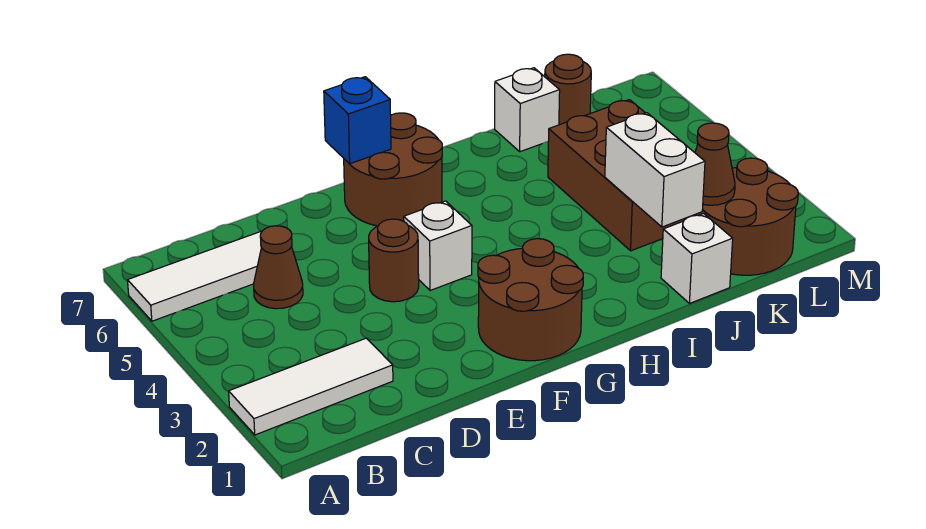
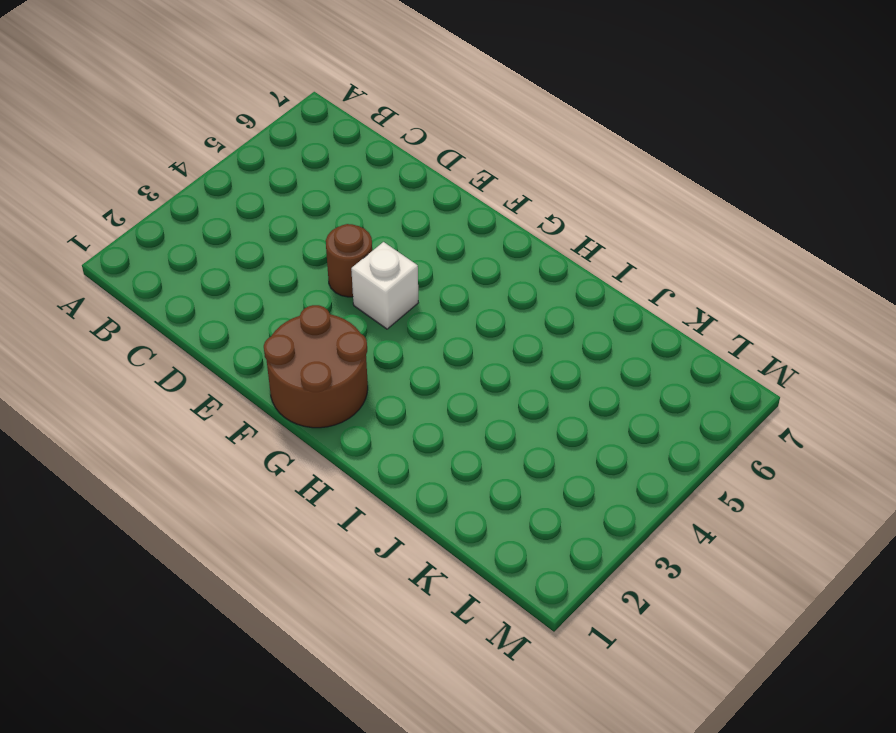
none -> white 1x3 tile [229,338,393,435]
none -> white 1x3 tile [128,231,262,321]
none -> brown 1x1 cone [254,226,303,309]

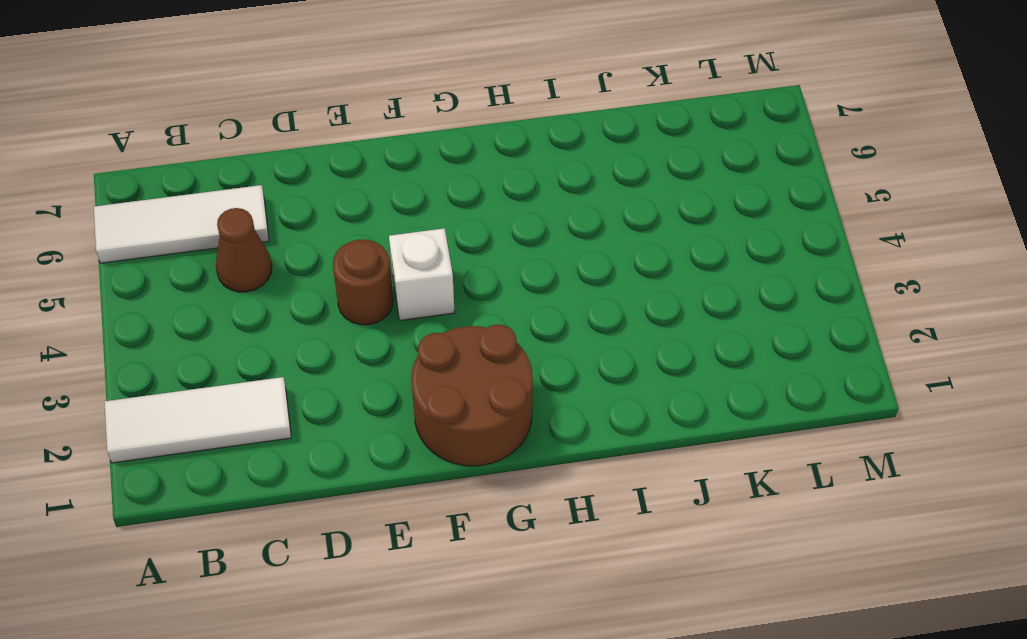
none -> brown 2x2 round brick [344,113,442,226]
none -> white 1x1 brick [661,214,733,304]
none -> brown 2x3 brick [548,100,695,251]

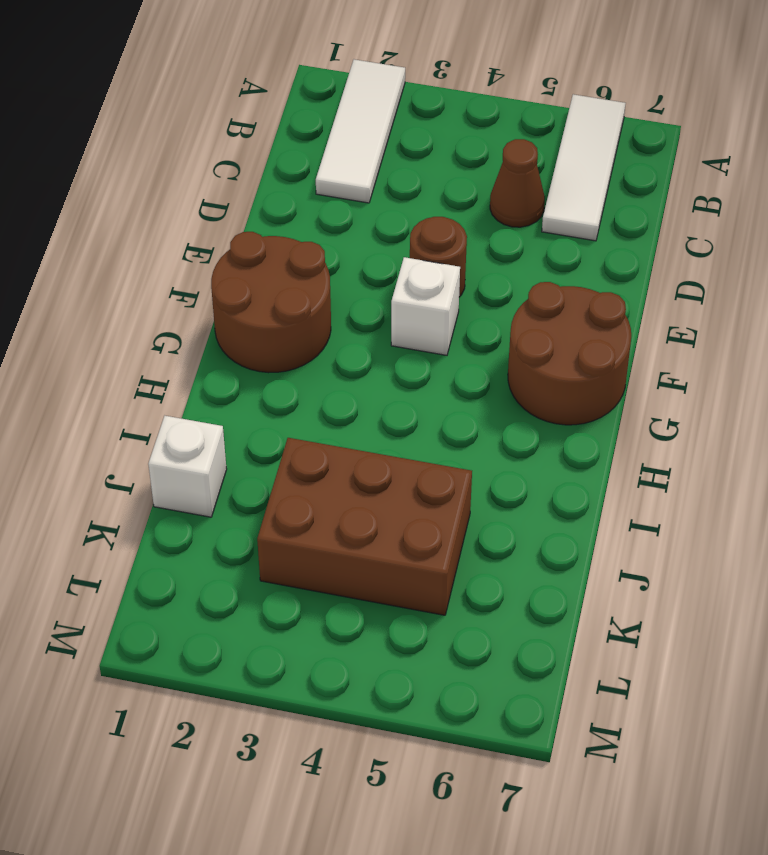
none -> white 1x1 brick [495,68,560,152]
none -> brown 2x2 round brick [695,158,798,275]
none -> brown 1x1 round brick [545,54,591,125]

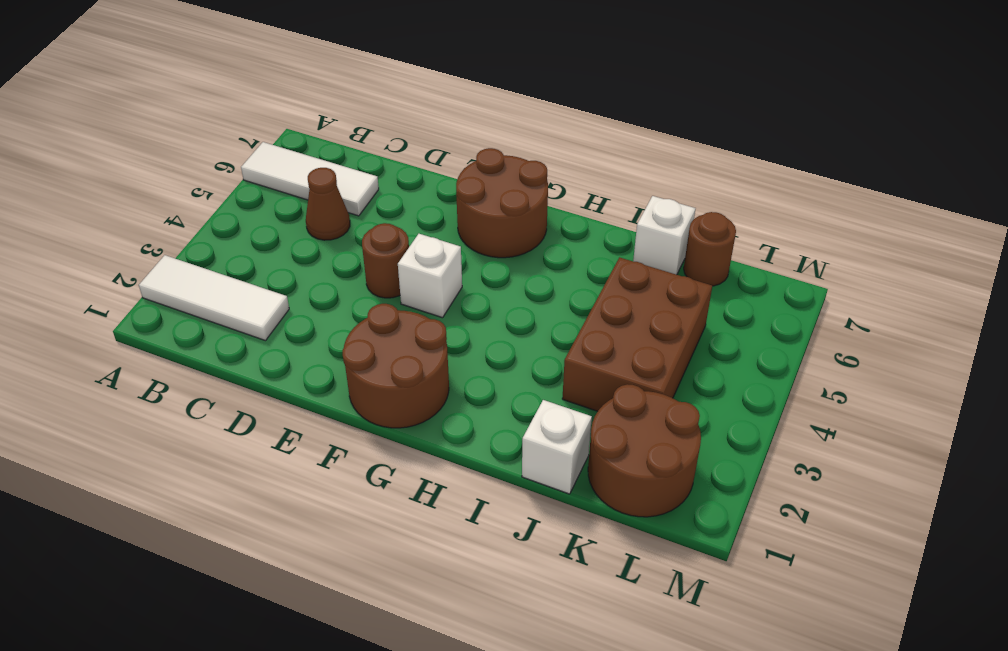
none -> blue 1x1 brick [324,77,391,164]
none -> white 1x2 brick [605,113,705,227]
none -> brown 1x1 cone [695,123,735,205]

